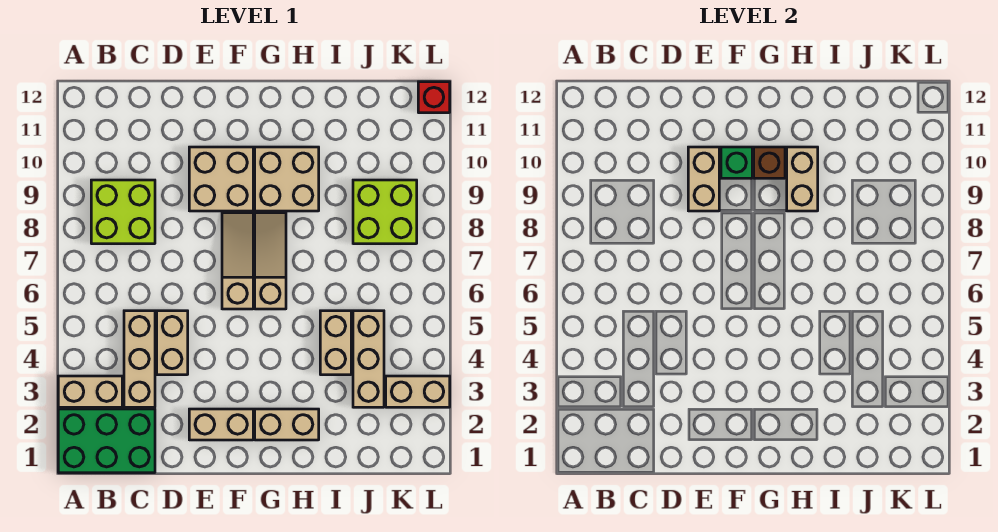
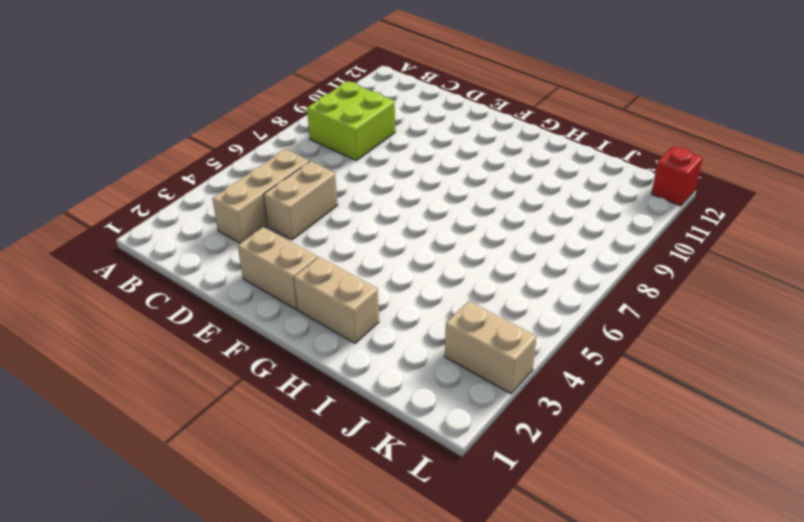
none -> green 2x3 brick [58,409,155,473]
none -> tan 1x2 brick [58,376,122,407]
none -> tan 2x2 brick [189,147,253,211]

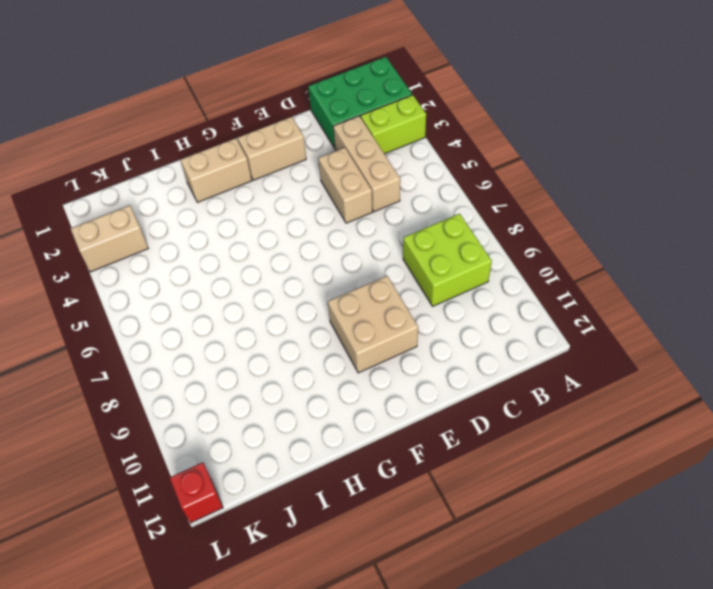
lime 1x2 brick [361,95,426,154] -> tan 1x2 brick [58,376,122,407]
none -> tan 1x3 slope [222,213,253,309]
none -> tan 1x3 slope [255,213,286,309]
none -> tan 2x2 brick [255,147,319,211]

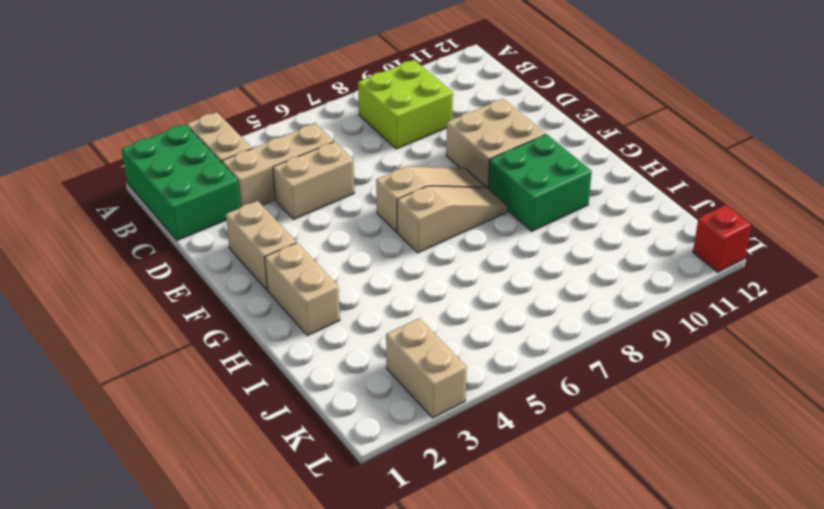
green 2x2 brick [488,134,592,231] -> tan 2x2 brick [255,147,319,211]
none -> tan 1x2 brick [320,311,351,375]
none -> tan 1x3 brick [353,311,384,407]
none -> lime 2x2 brick [353,180,417,244]

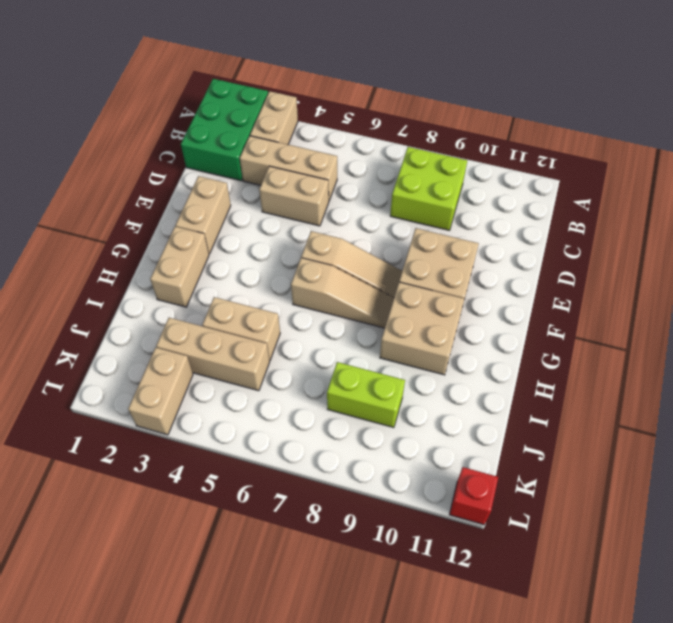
lime 1x2 brick [327,362,405,428] -> lime 2x2 brick [353,180,417,244]
none -> tan 1x2 brick [688,147,719,211]
none -> green 1x1 brick [721,147,752,178]
none -> brown 1x1 brick [754,147,785,178]

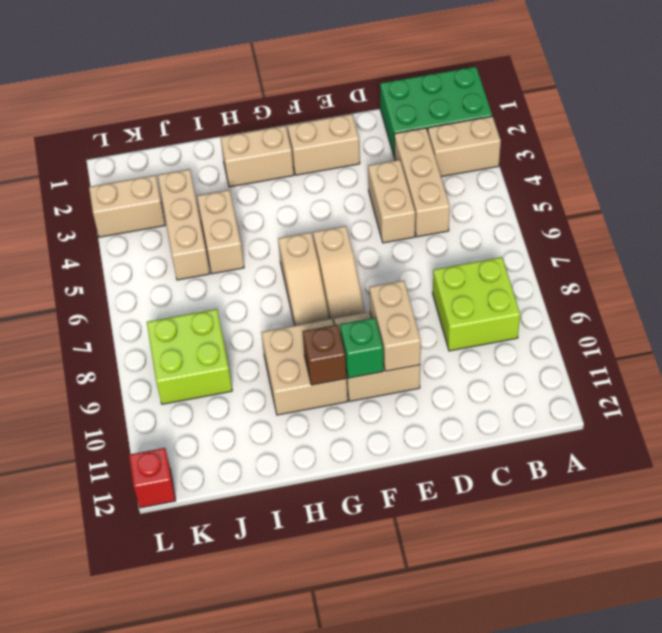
none -> tan 1x2 brick [787,147,818,211]

